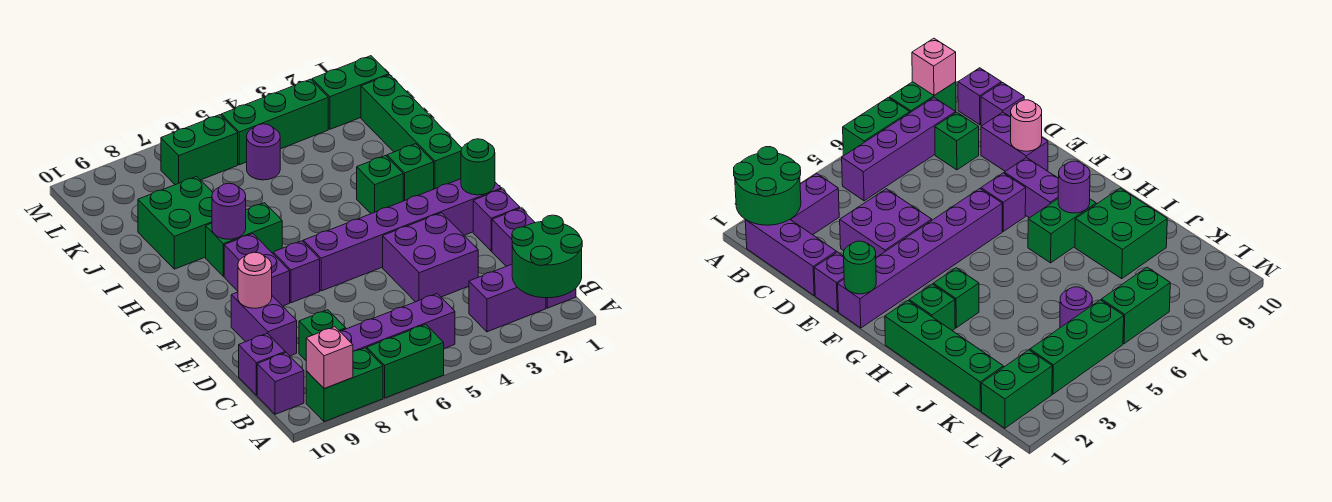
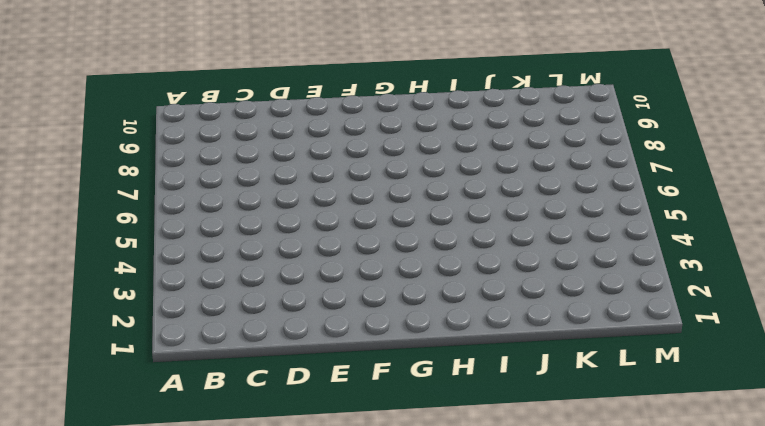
none -> green 1x2 brick [367,324,444,398]
none -> green 1x2 brick [306,348,383,422]
none -> purple 1x3 brick [492,208,576,308]

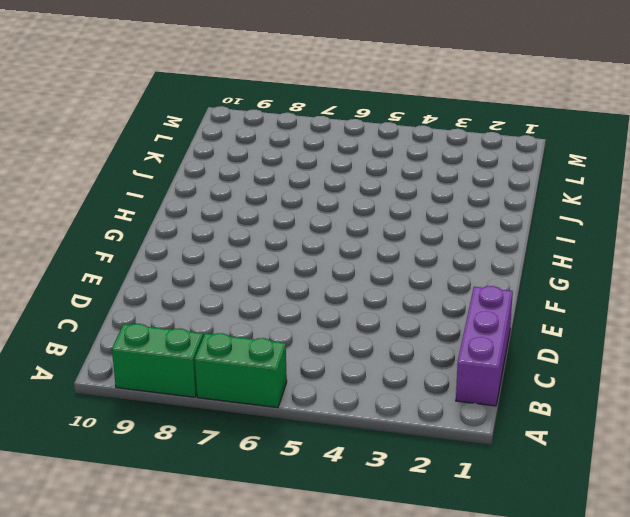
none -> purple 1x2 brick [469,264,546,332]
none -> purple 1x4 brick [340,294,455,351]
none -> purple 1x1 brick [257,352,304,414]

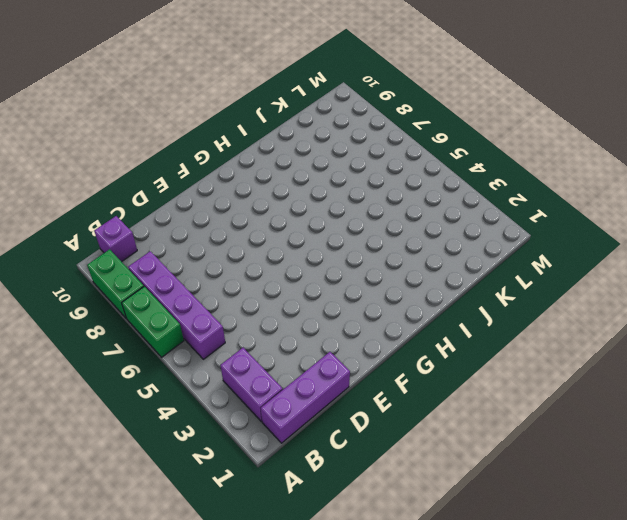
none -> green 1x1 brick [299,310,346,360]
none -> purple 1x1 brick [239,333,285,395]
none -> purple 2x2 brick [383,213,478,302]

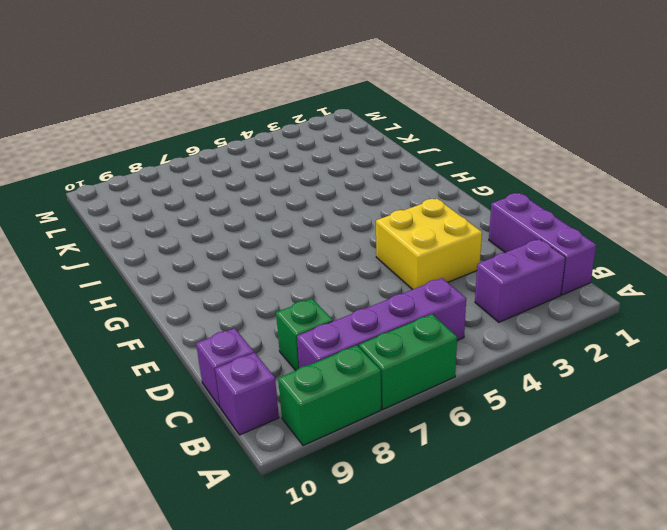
yellow 2x2 brick [376,199,482,290] -> purple 2x2 brick [383,213,478,302]
none -> purple 1x2 brick [231,292,297,356]
none -> purple 1x1 brick [473,189,520,251]
none -> purple 1x6 brick [303,179,501,291]

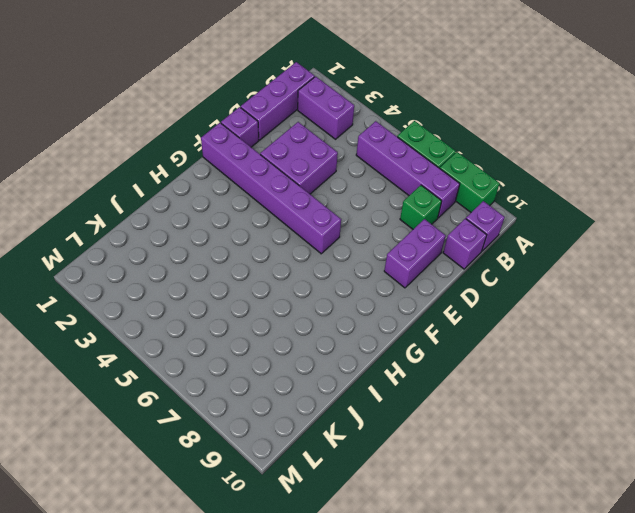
none -> purple 1x1 brick [273,241,320,303]
none -> purple 1x2 brick [224,234,290,306]
none -> green 1x4 brick [361,75,462,189]

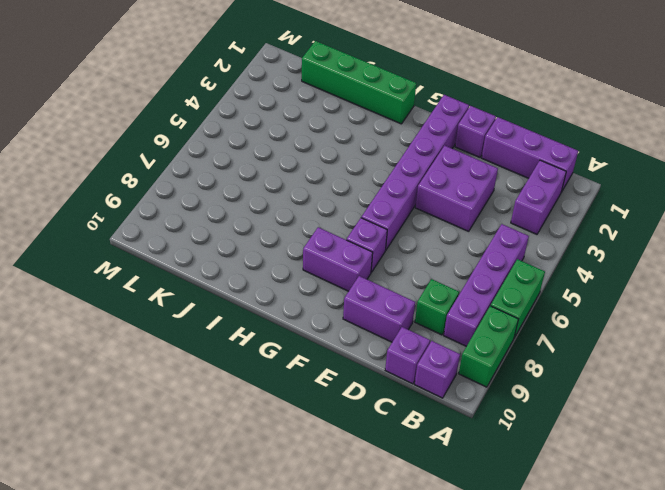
none -> green 1x1 brick [387,144,434,201]
none -> green 1x1 brick [357,156,403,214]
none -> green 1x2 brick [206,203,282,276]

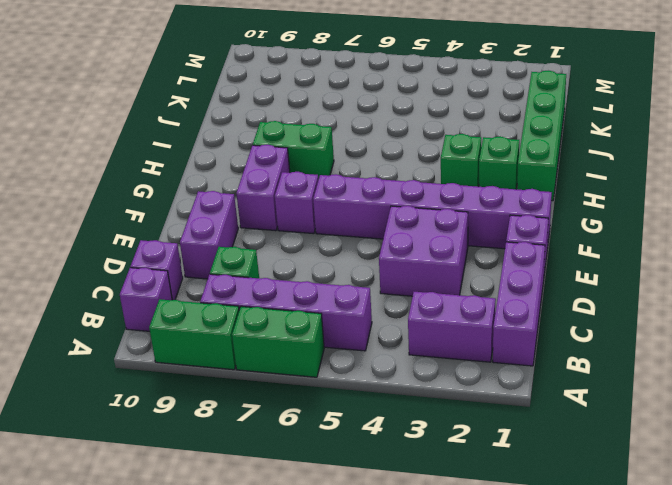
none -> green 2x2 brick [138,176,213,269]
none -> purple 1x1 round brick [247,124,280,180]
none -> green 1x2 brick [312,56,389,129]

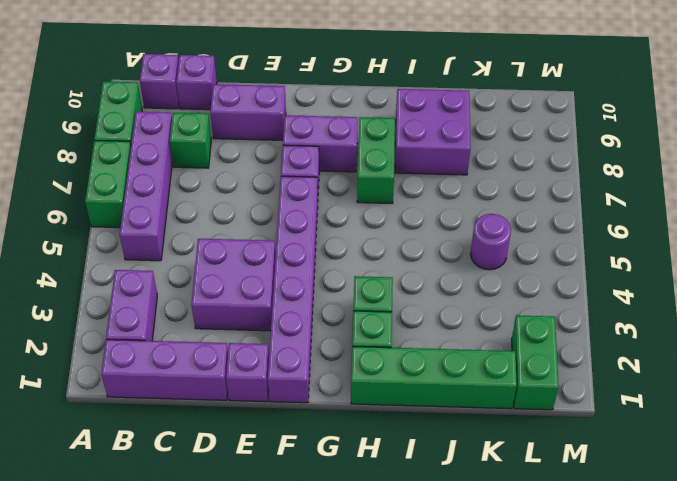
purple 2x2 brick [395,89,470,175] -> green 2x2 brick [138,176,213,269]
none -> green 1x3 brick [221,79,328,165]
none -> green 1x2 brick [161,115,238,185]
none -> green 2x2 round brick [512,215,582,298]

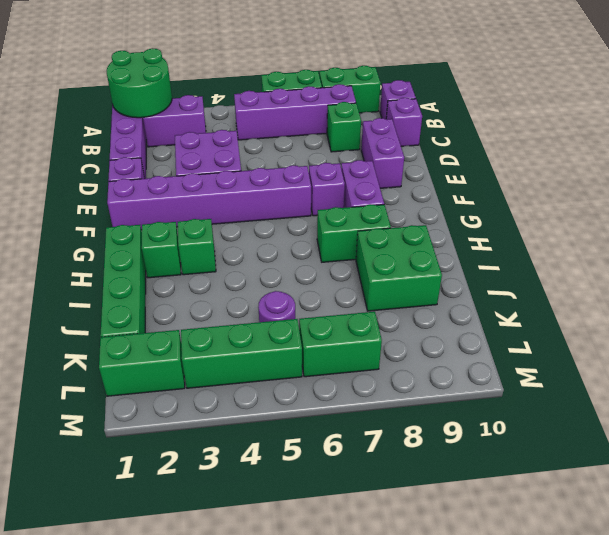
none -> pink 1x1 brick [306,327,353,389]
none -> pink 1x1 round brick [238,252,272,308]
none -> green 1x1 round brick [461,139,495,195]

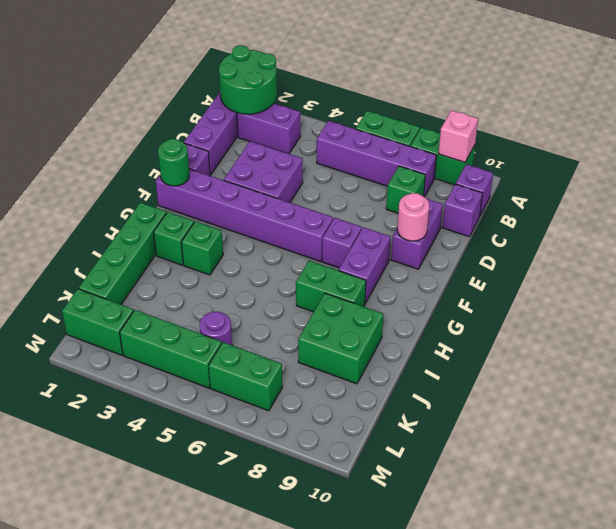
none -> purple 1x1 round brick [212,183,246,239]

